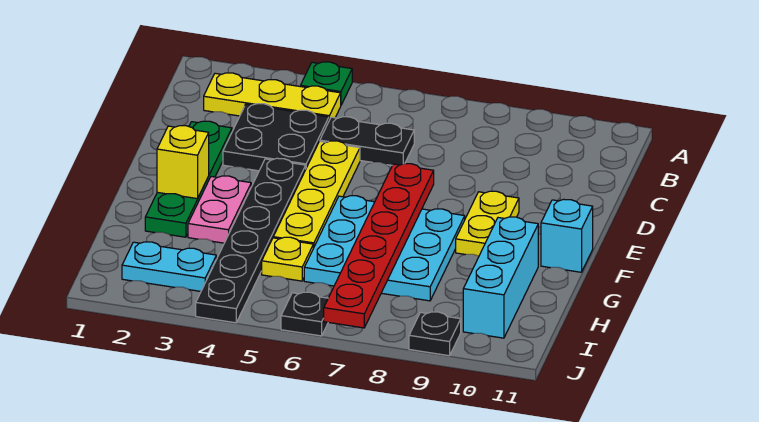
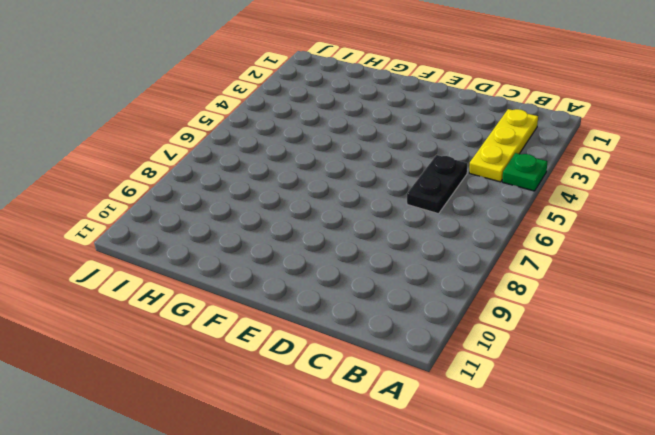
none -> black 2x2 plate [223,104,329,171]
none -> green 1x4 plate [145,121,232,237]
none -> yellow 1x4 plate [273,141,360,248]

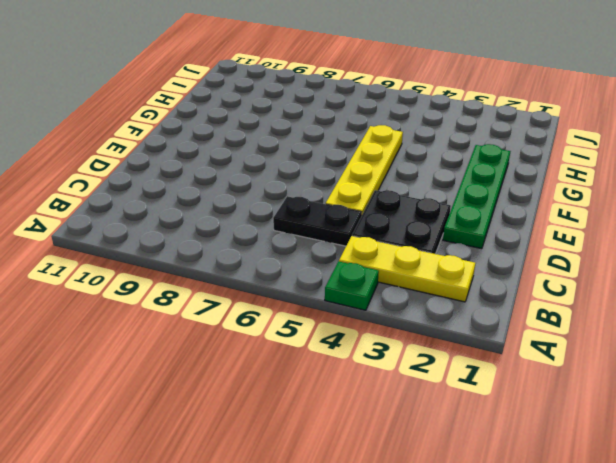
none -> black 1x6 plate [196,158,306,323]
none -> yellow 1x2 plate [456,191,519,256]
none -> pink 1x2 plate [188,176,251,243]

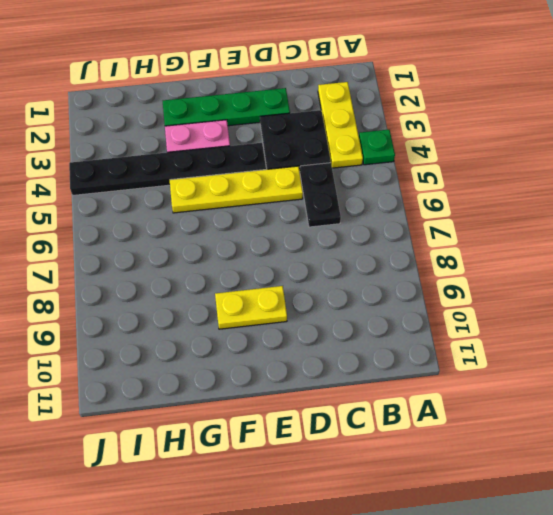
none -> cyan 3x3 plate [304,196,465,301]
none -> cyan 1x1 brick [541,199,593,272]
none -> cyan 1x3 brick [463,217,538,338]

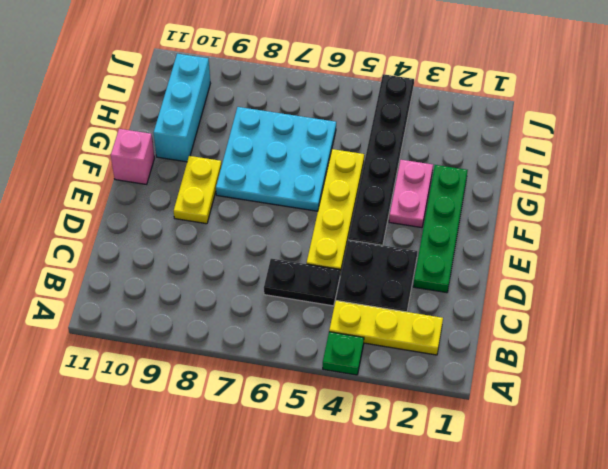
pink 1x1 brick [111,129,154,184] -> cyan 1x1 brick [541,199,593,272]
none -> yellow 1x1 plate [262,237,313,281]
none -> cyan 1x2 plate [122,242,216,291]
none -> black 1x1 plate [281,292,328,336]

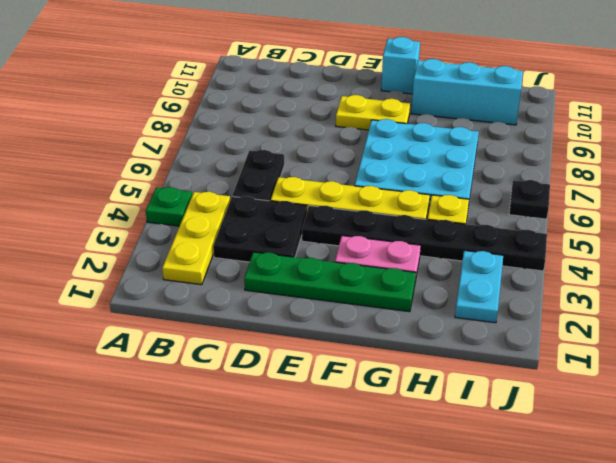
none -> black 1x1 plate [409,312,461,356]
none -> red 1x6 plate [324,164,434,328]
none -> yellow 1x1 brick [157,126,209,199]

